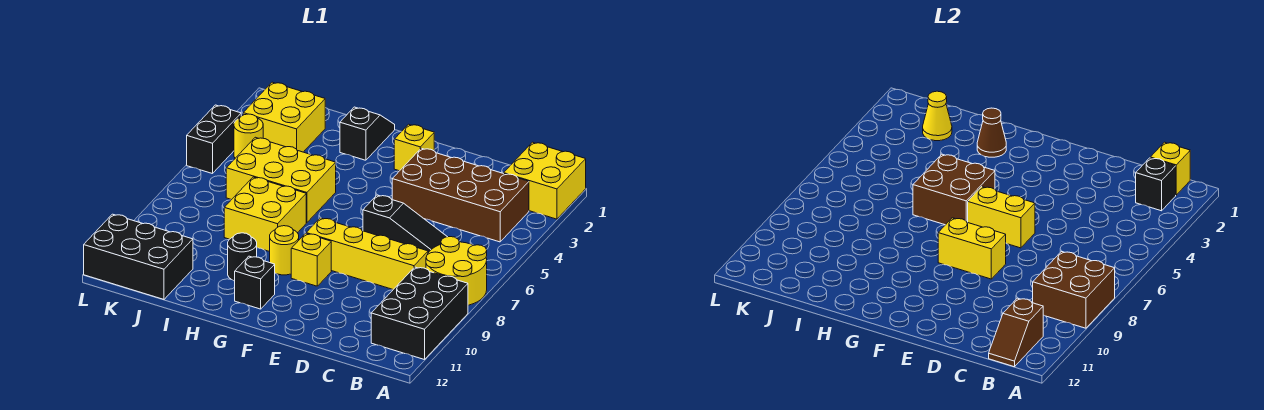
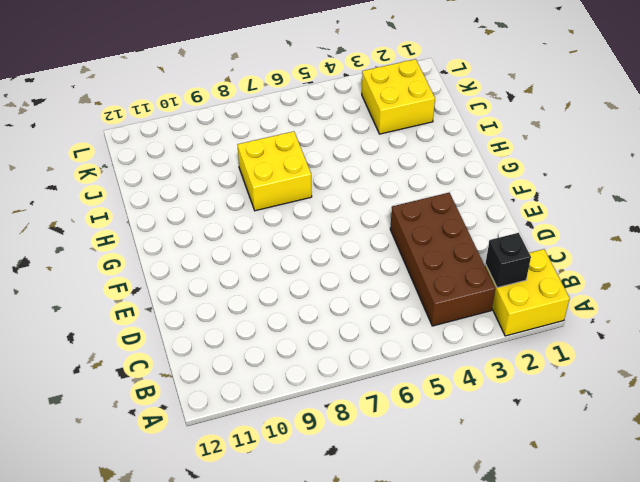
none -> yellow 2x2 round brick [426,237,487,305]
none -> black 2x3 brick [371,267,468,360]
none -> black 1x3 slope [363,195,447,253]

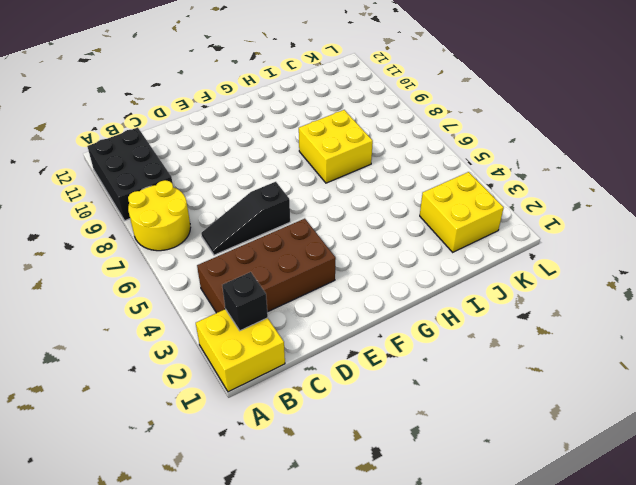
none -> yellow 1x4 brick [306,218,428,289]
none -> yellow 1x1 brick [394,124,434,171]
none -> yellow 1x1 brick [291,233,331,286]

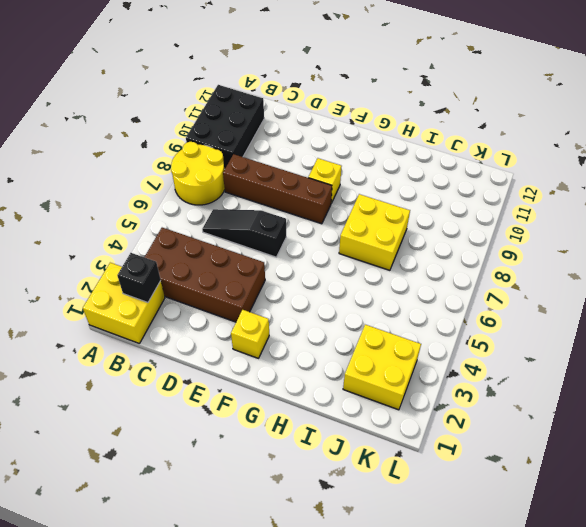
brown 1x4 brick [223,154,332,224] -> yellow 1x4 brick [306,218,428,289]
none -> yellow 1x1 round brick [270,226,299,275]
none -> black 1x1 brick [235,256,275,309]
none -> black 1x2 slope [340,107,395,160]

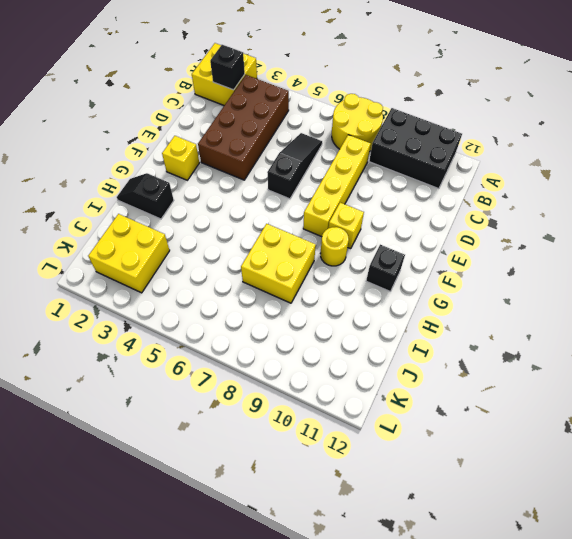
none -> yellow 2x3 brick [226,137,336,223]
none -> black 1x1 round brick [228,233,257,281]
none -> black 2x3 brick [84,214,193,299]

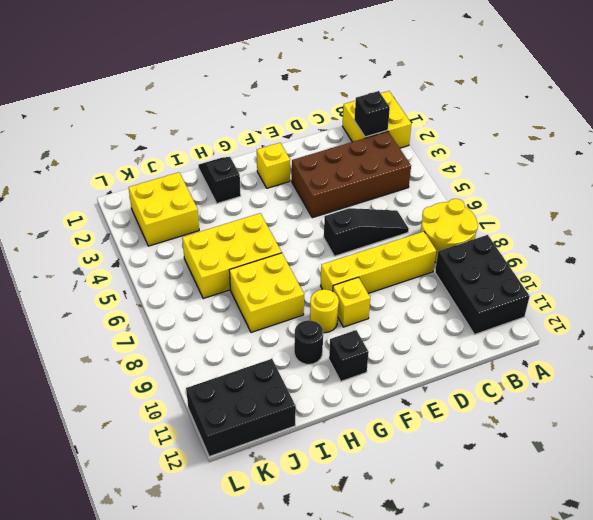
none -> yellow 1x1 round brick [234,114,263,158]
none -> black 1x2 brick [187,105,241,174]
none -> brown 2x2 brick [1033,251,1115,328]

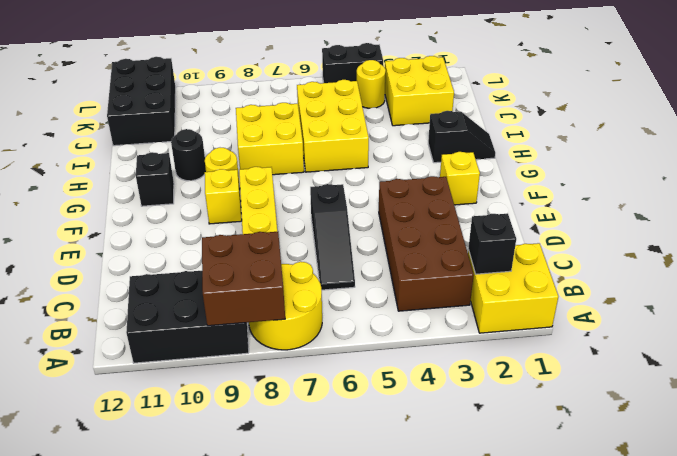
none -> yellow 1x1 brick [1150,142,1190,195]
none -> brown 1x2 slope [989,298,1043,367]
none -> yellow 1x2 brick [968,187,1035,248]

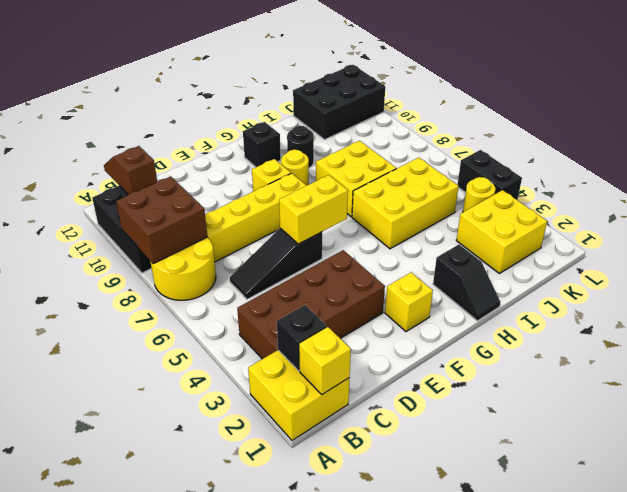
none -> yellow 1x2 brick [938,218,1006,279]
none -> brown 2x2 brick [913,154,995,225]
none -> brown 1x1 cone [977,108,1006,157]

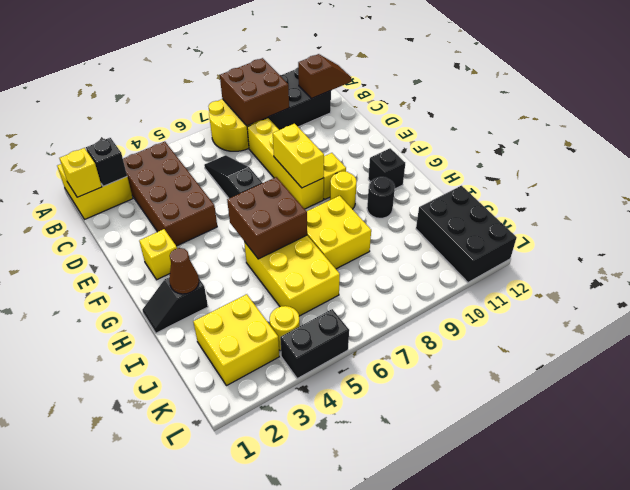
none -> yellow 1x2 brick [968,187,1035,248]
none -> yellow 1x1 cone [923,91,952,141]

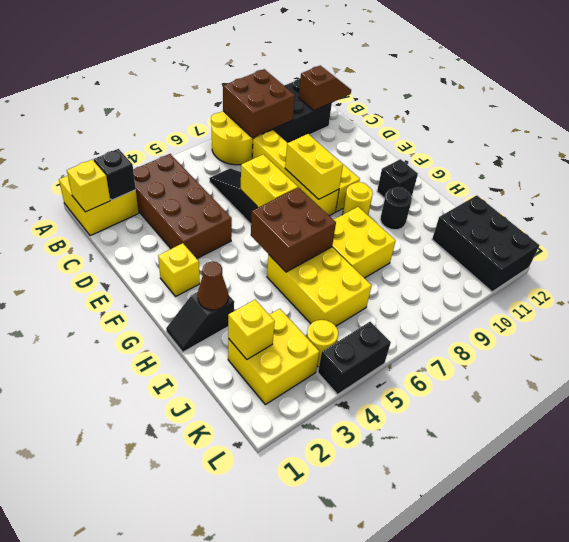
yellow 1x1 brick [228,300,275,359] -> yellow 1x1 cone [923,91,952,141]

